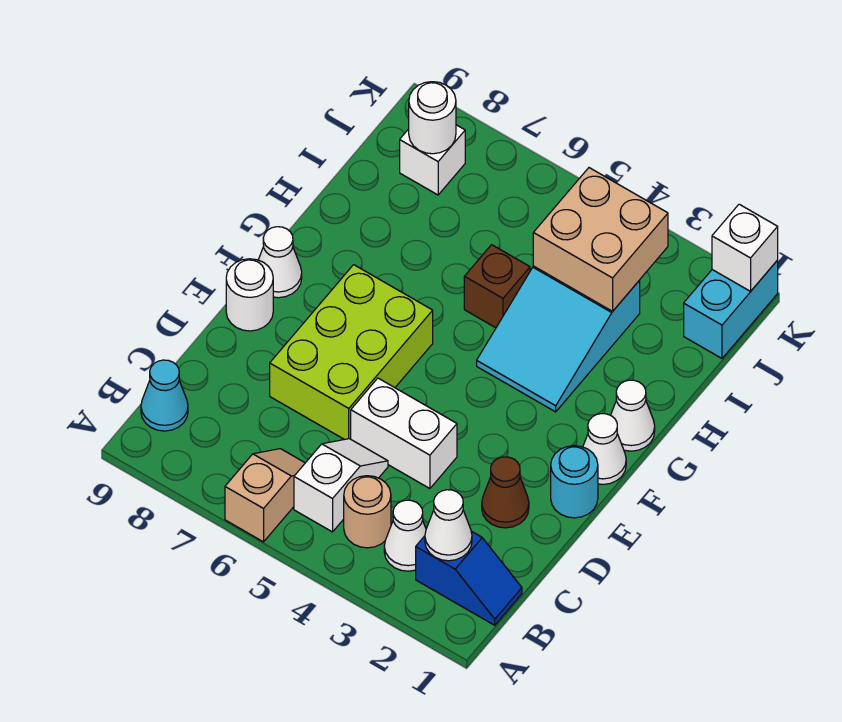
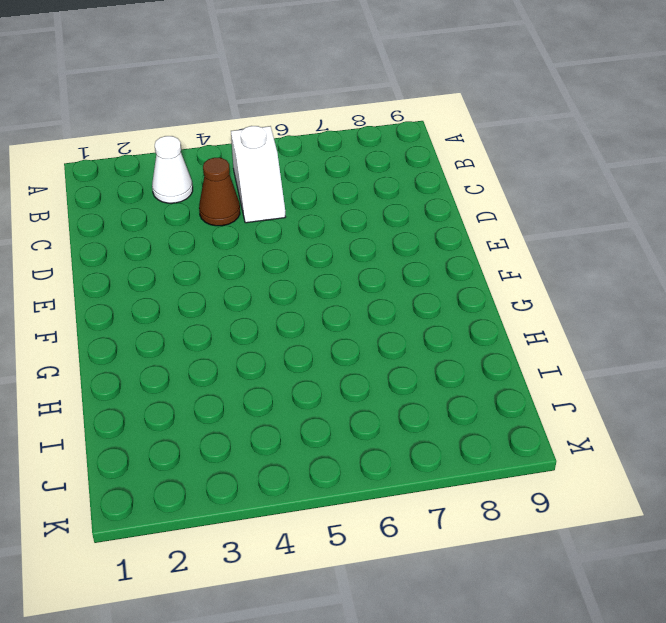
brown 1x1 cone [199,158,240,226] -> brown 1x1 cone moved to [482,457,529,528]
none -> tan 1x2 slope [225,449,305,542]
none -> blue 1x2 slope [416,531,522,625]
none -> tan 1x1 round brick [344,476,391,548]

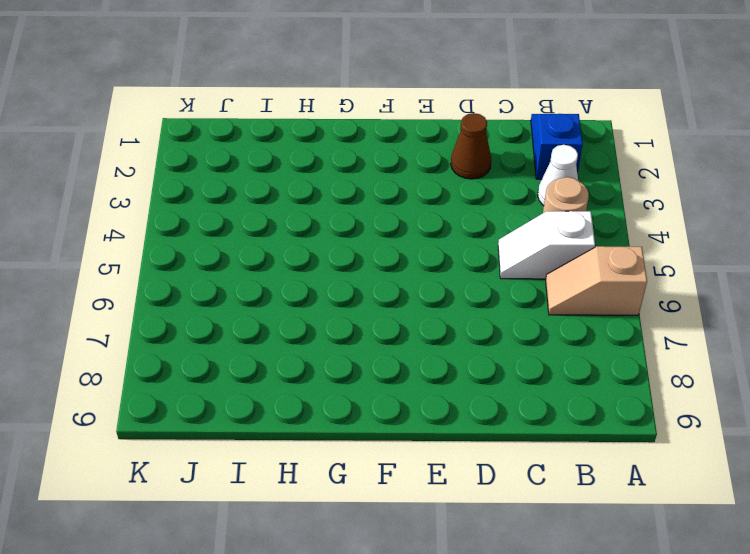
none -> cyan 1x1 cone [141,360,188,431]
none -> white 1x2 brick [351,378,457,489]
none -> lime 2x3 brick [270,265,433,440]

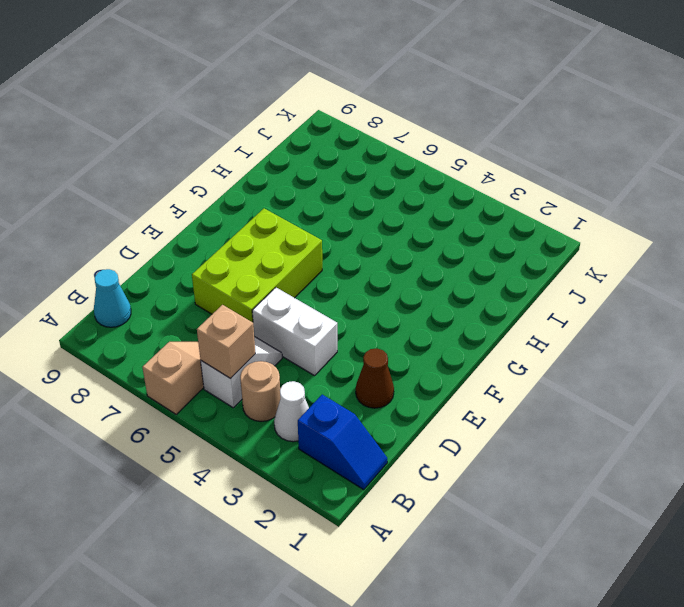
tan 1x1 brick [197,305,255,379] -> none
none -> cyan 1x1 round brick [551,446,598,518]
none -> white 1x1 round brick [226,259,273,331]
none -> white 1x1 cone [583,414,626,484]

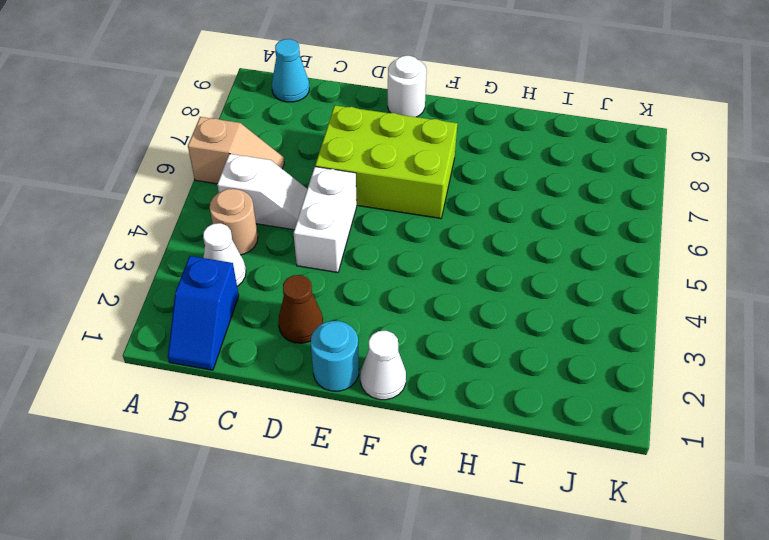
none -> white 1x1 cone [259,227,302,298]
none -> white 1x1 cone [611,380,655,451]
none -> cyan 2x3 slope [477,266,640,412]

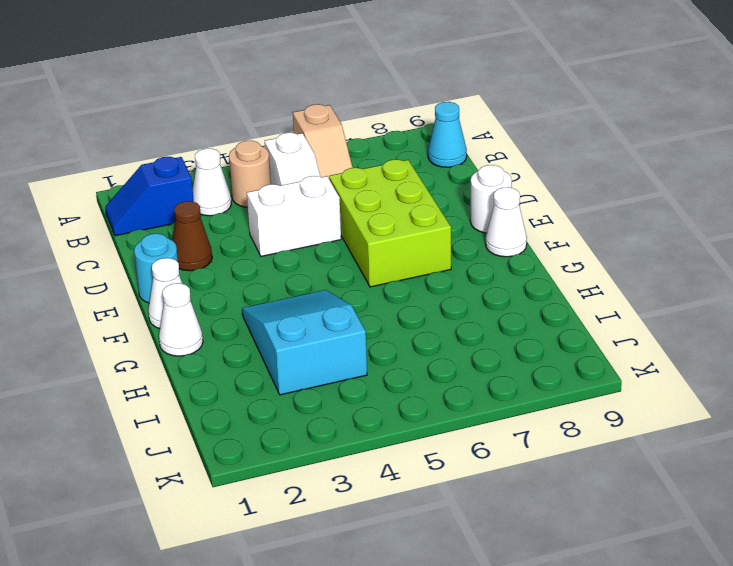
none -> brown 1x1 brick [464,245,530,328]
none -> cyan 1x2 brick [684,260,778,358]
none -> white 1x1 brick [400,125,465,195]

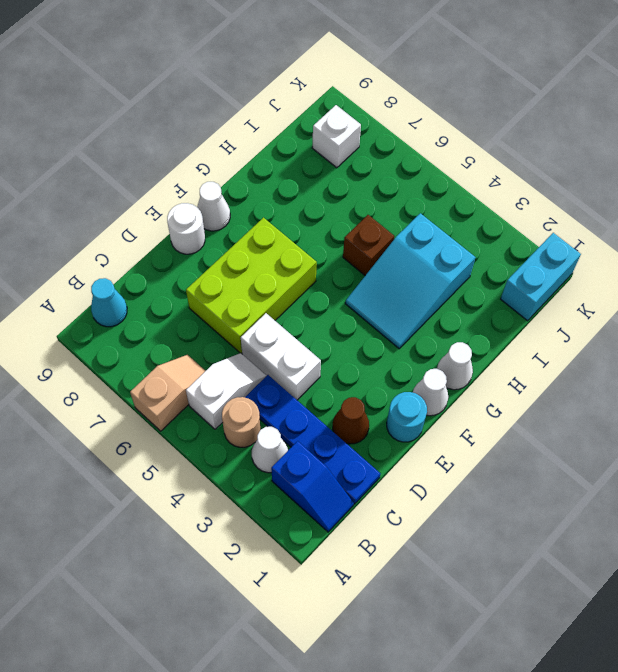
blue 1x4 plate [245,375,380,504] -> none
none -> white 1x1 cone [425,490,472,561]
none -> tan 2x2 brick [533,168,668,311]
none -> white 1x1 round brick [409,82,456,154]

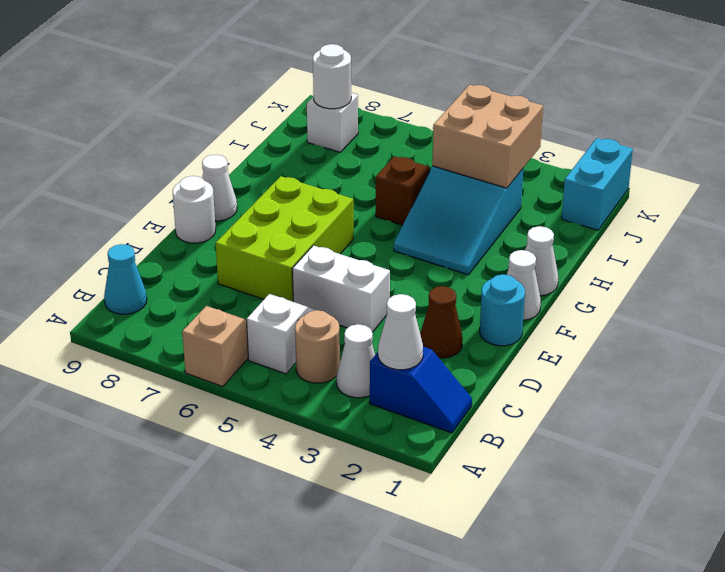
none -> white 1x1 brick [712,204,778,291]

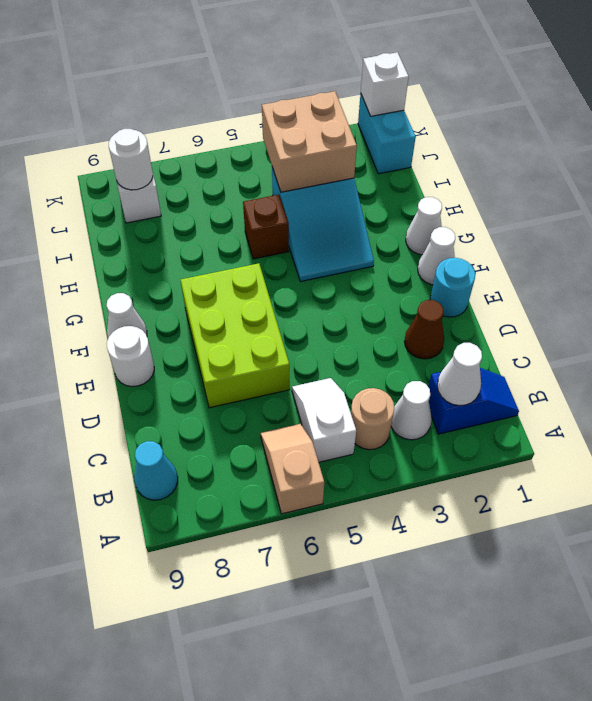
none -> white 1x2 brick [351,378,457,489]

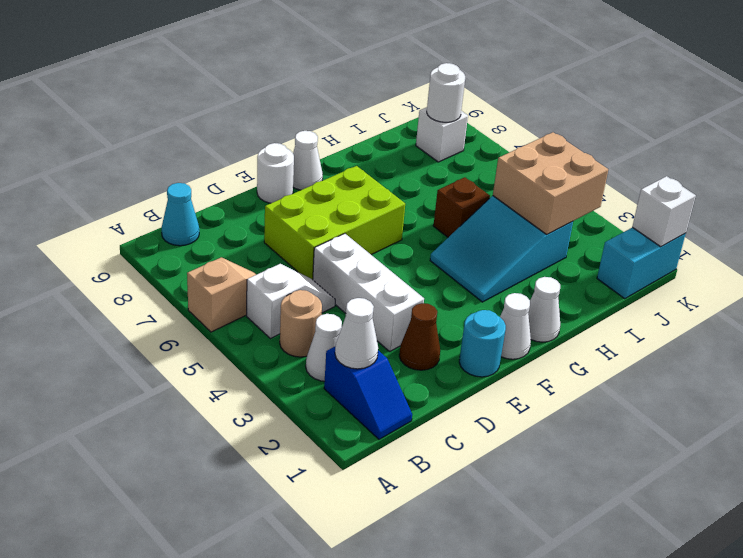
white 1x3 brick [313,234,424,351] -> white 1x2 brick [351,378,457,489]

